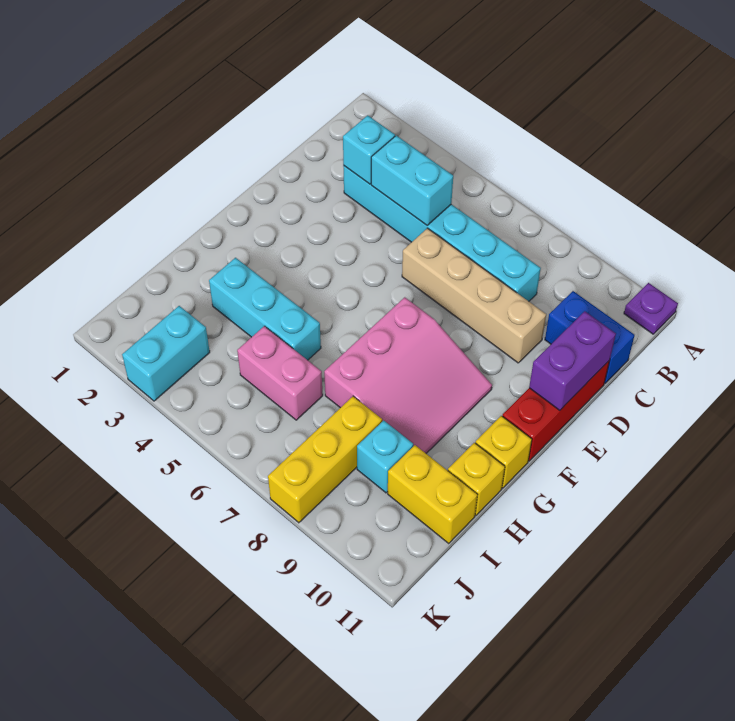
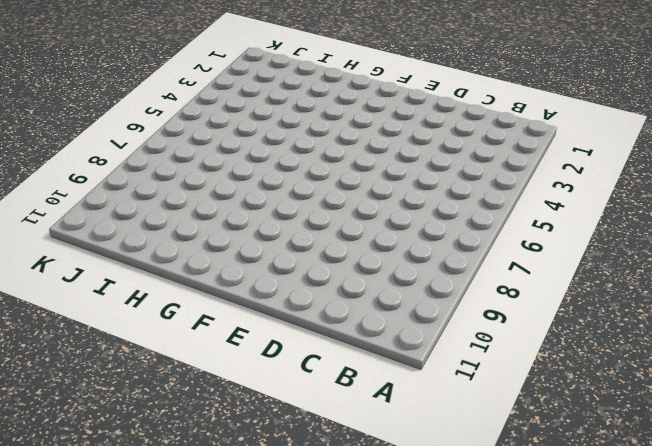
none -> purple 1x1 plate [624,283,678,334]
none -> cyan 1x6 brick [343,166,541,301]
none -> blue 1x2 brick [545,291,635,383]

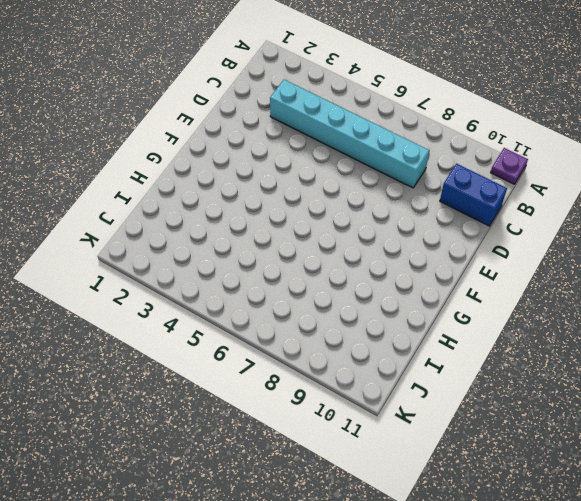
none -> tan 1x4 brick [402,228,546,363]
none -> red 1x3 brick [502,360,610,461]
none -> pink 3x3 slope [324,297,492,453]

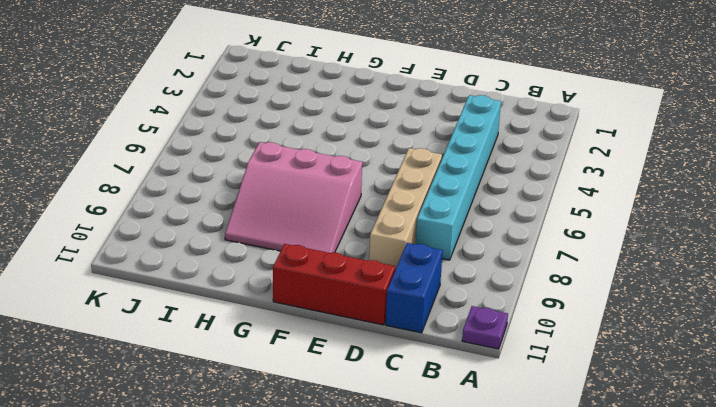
none -> yellow 1x1 brick [475,416,532,488]
none -> cyan 1x3 brick [209,258,321,360]
none -> yellow 1x1 brick [448,443,505,515]

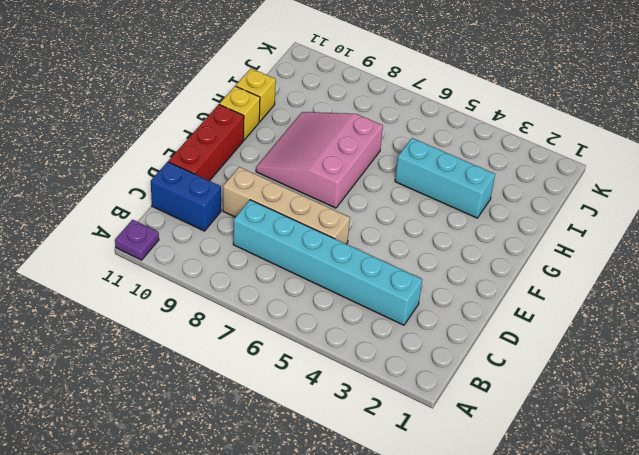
none -> pink 1x2 brick [237,326,323,420]
none -> yellow 1x3 brick [268,396,382,523]
none -> cyan 1x1 brick [357,420,413,493]

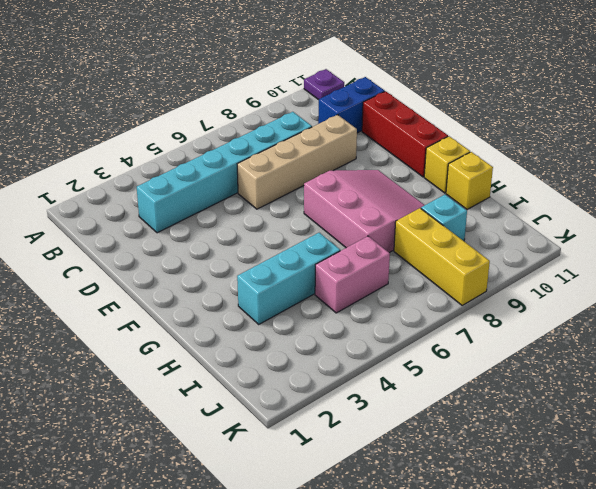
none -> yellow 1x2 brick [388,445,477,543]
none -> cyan 1x2 brick [122,306,210,401]
none -> cyan 1x1 brick [343,115,395,184]

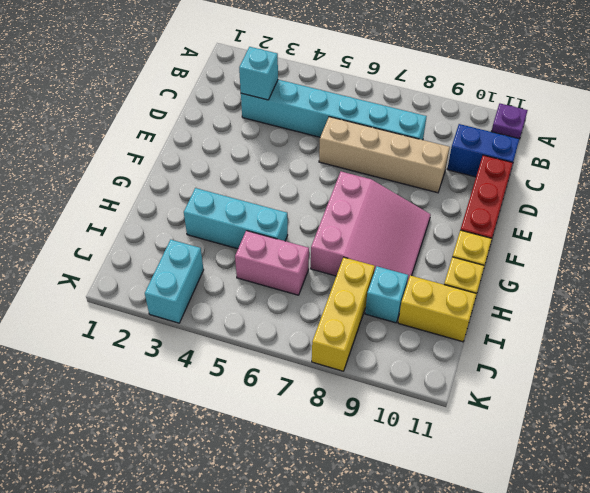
none -> cyan 1x2 brick [371,135,453,225]
none -> purple 1x2 brick [529,311,616,410]

